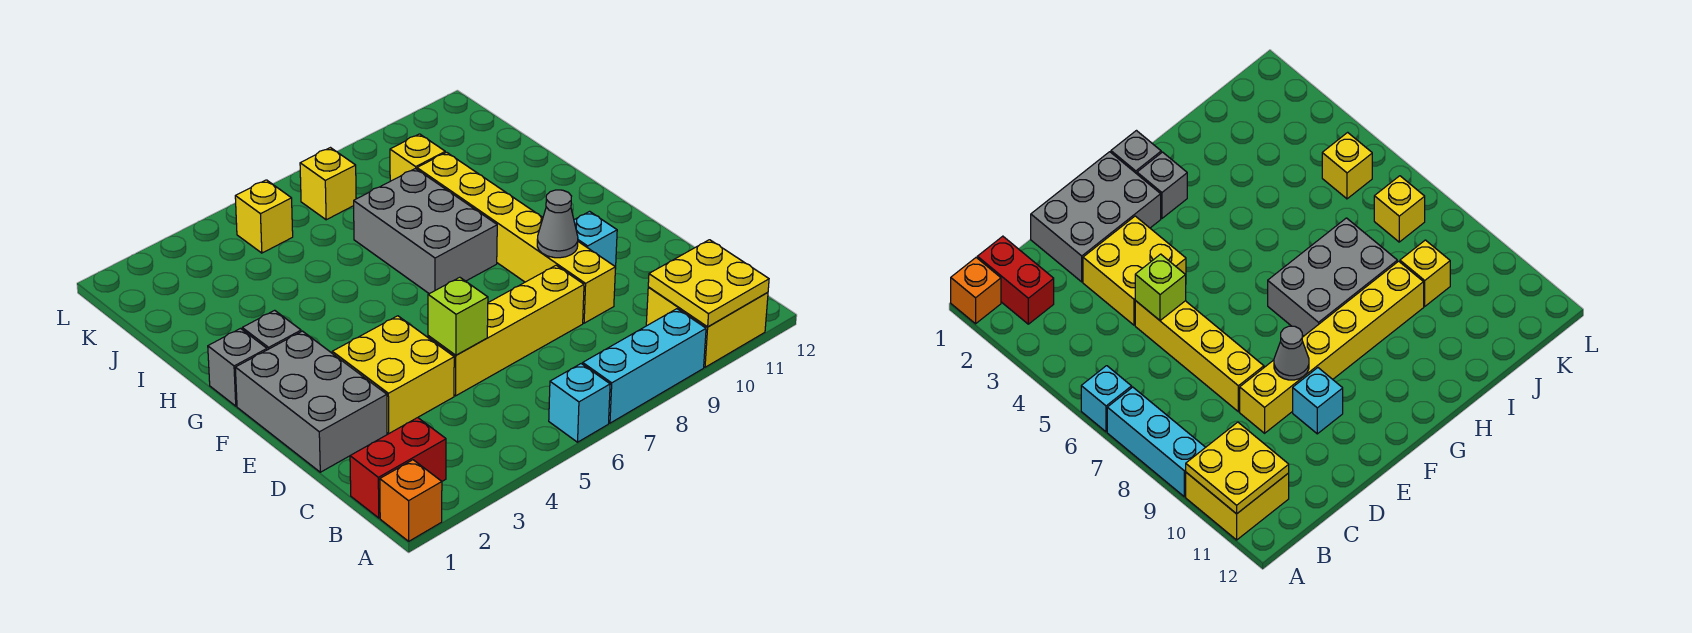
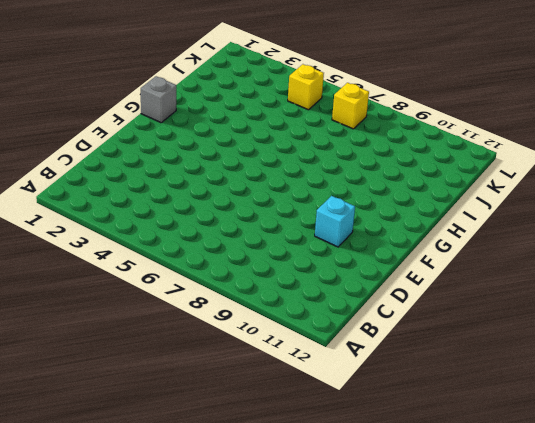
none -> orange 1x1 brick [380,460,442,541]
none -> cyan 1x1 brick [549,364,610,442]
none -> cyan 1x3 brick [583,309,706,423]

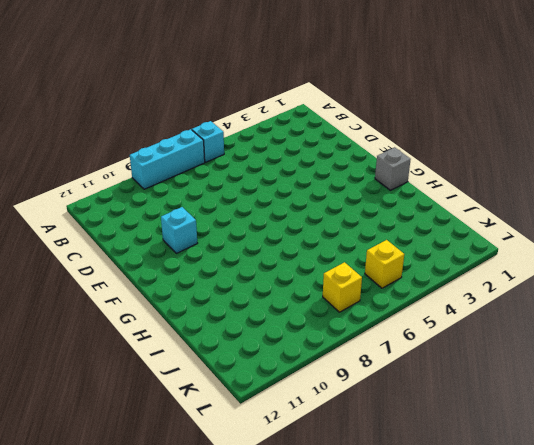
none -> orange 1x1 brick [380,460,442,541]
none -> yellow 2x2 brick [646,287,768,367]
none -> red 1x2 brick [350,418,446,518]

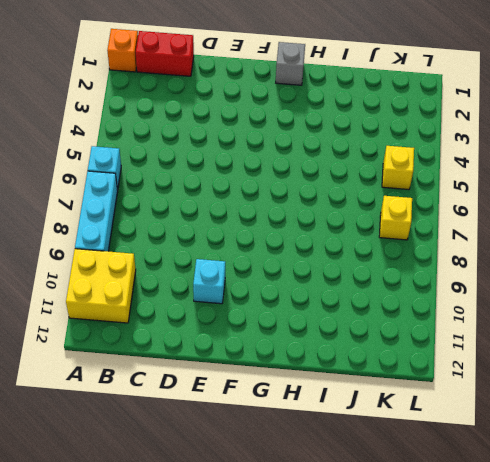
red 1x2 brick [136,31,194,76] -> red 1x2 brick turned to [350,418,446,518]
none -> grey 2x3 brick [235,331,387,472]
none -> yellow 2x2 brick [332,316,454,434]
none -> yellow 1x4 brick [428,265,584,396]

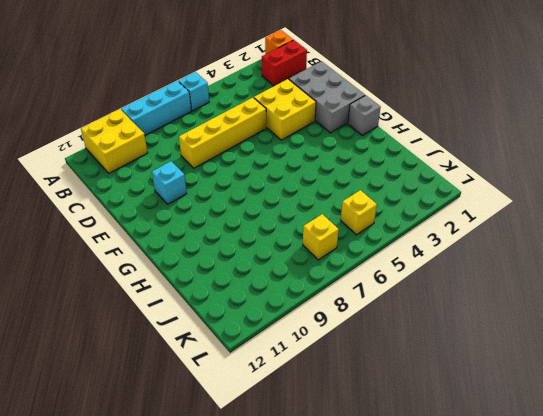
none -> yellow 1x6 brick [417,152,616,323]
none -> grey 1x1 brick [242,310,301,350]
none -> grey 2x3 brick [354,168,497,294]

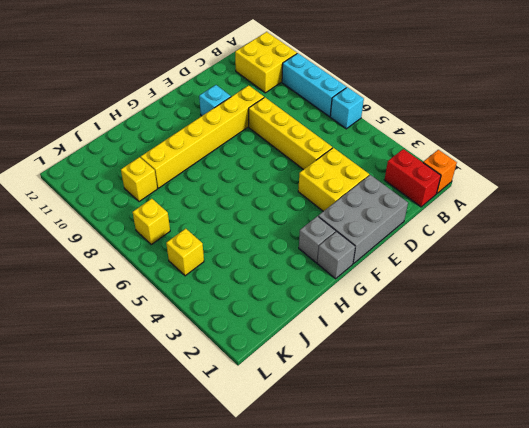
none -> grey 2x3 brick [354,168,497,294]
none -> yellow 2x2 plate [648,240,769,327]
none -> lime 1x1 brick [428,277,488,355]

